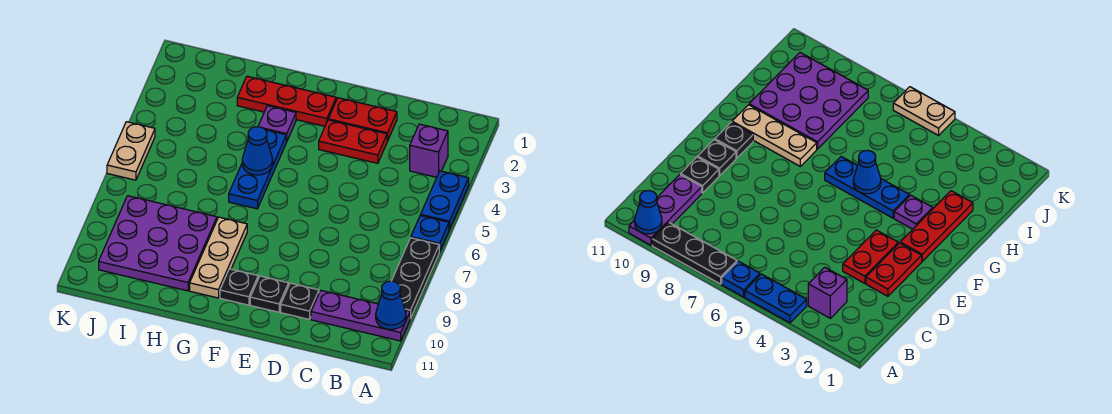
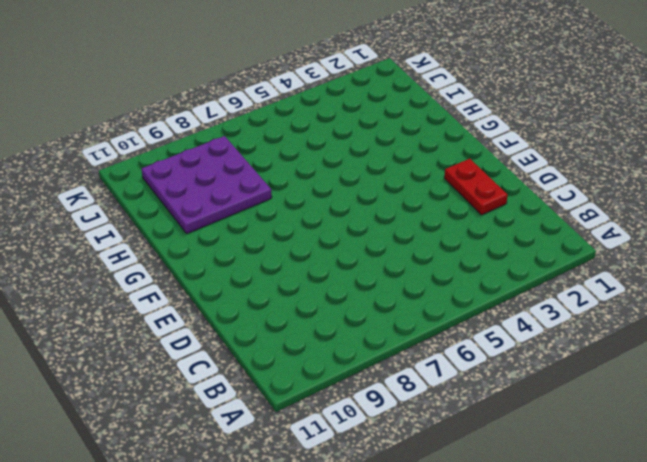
none -> blue 1x2 plate [421,171,469,229]
none -> blue 1x1 plate [411,215,449,251]
none -> black 1x3 plate [392,238,440,318]

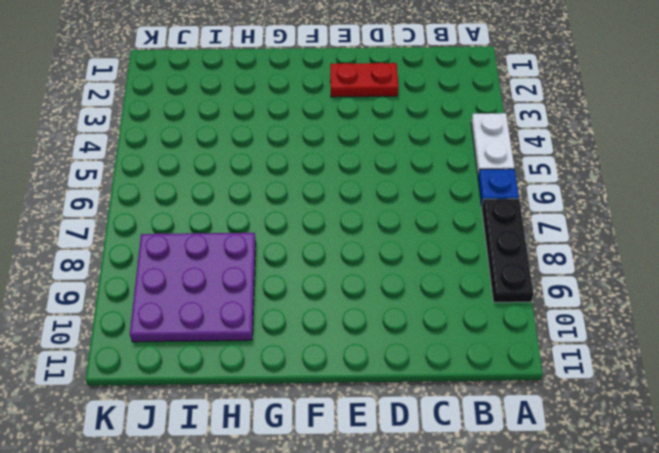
white 1x2 plate [471,113,514,176] -> blue 1x2 plate [421,171,469,229]
none -> purple 1x3 plate [311,291,410,341]
none -> purple 1x1 brick [410,124,448,177]
none -> red 1x2 plate [319,120,387,163]

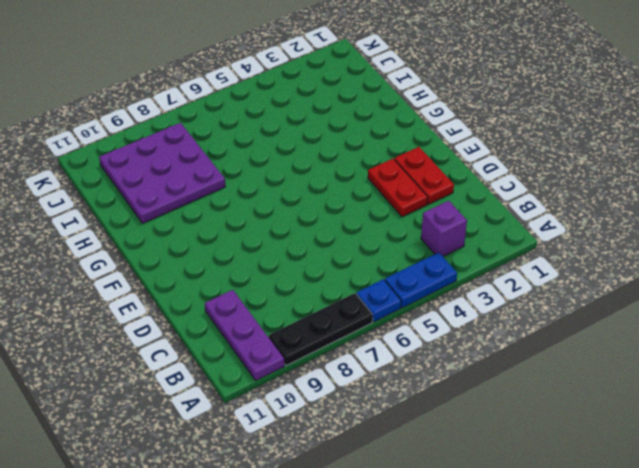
none -> black 1x1 plate [281,283,319,319]
none -> black 1x1 plate [250,276,289,312]
none -> red 1x3 plate [237,76,336,126]

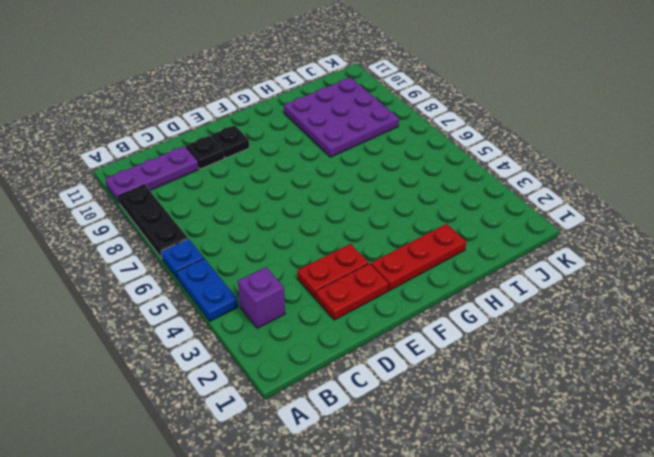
none -> black 1x1 plate [220,269,258,305]
none -> purple 1x1 plate [258,106,296,142]
none -> blue 1x3 plate [229,130,286,209]

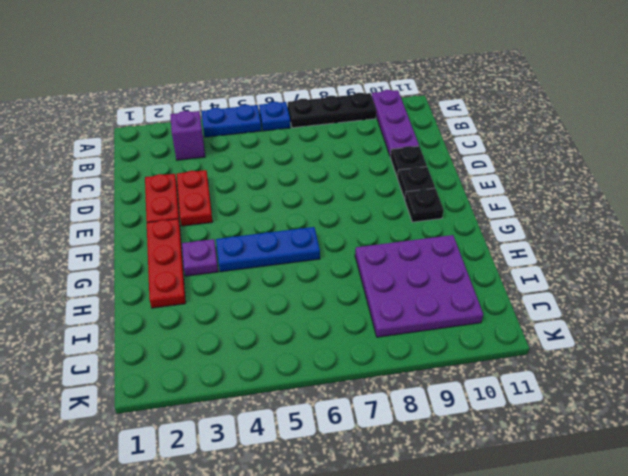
none -> tan 1x3 plate [190,217,247,298]
none -> tan 1x2 plate [107,122,155,180]
none -> blue 1x1 cone [376,281,406,329]

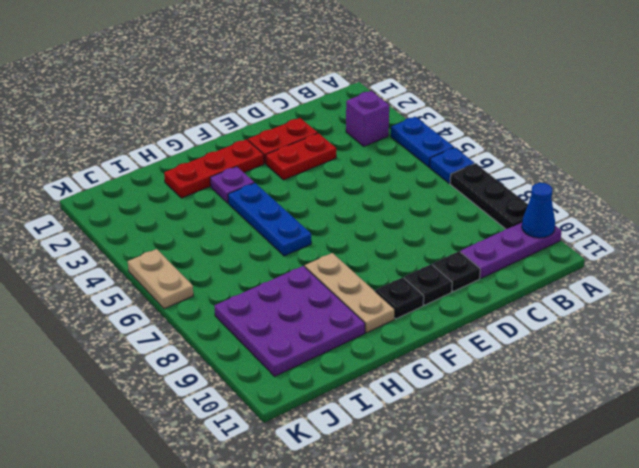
none -> blue 1x1 cone [242,127,273,175]

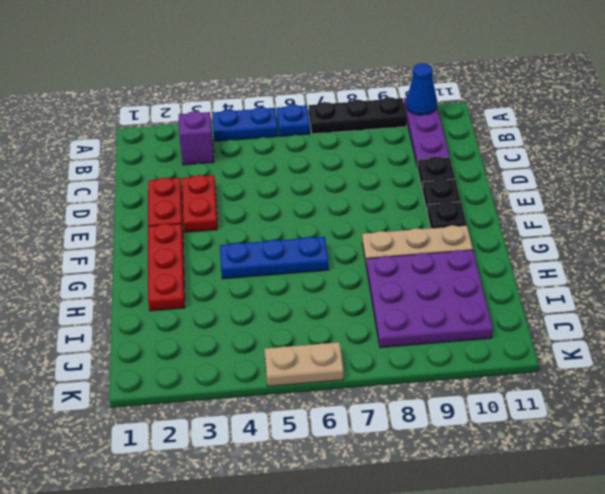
none -> purple 1x1 plate [258,106,296,142]
none -> blue 1x1 cone [242,127,273,175]

